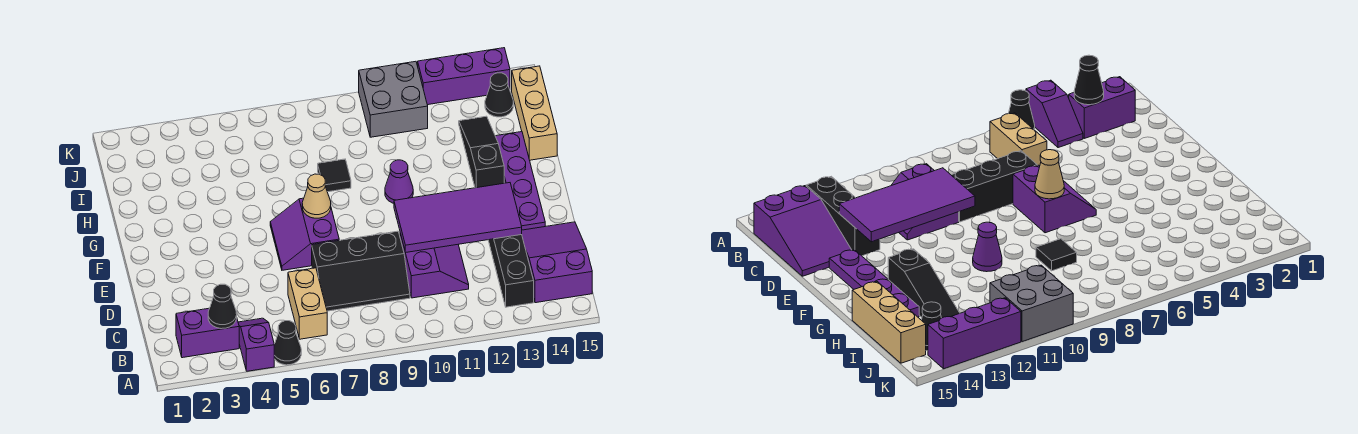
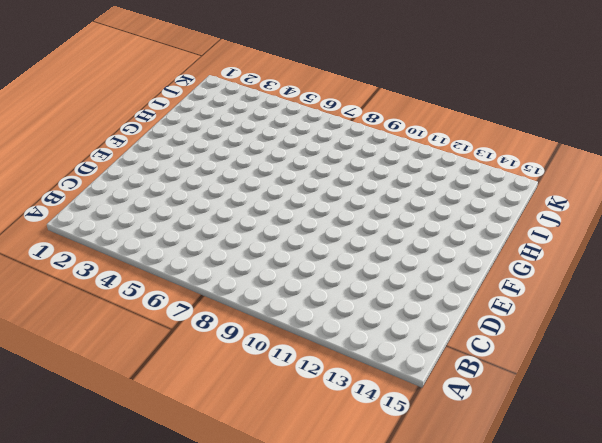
none -> purple 1x2 slope [238,318,274,371]
none -> black 1x1 cone [274,321,301,365]
none -> purple 1x2 brick [176,308,239,358]

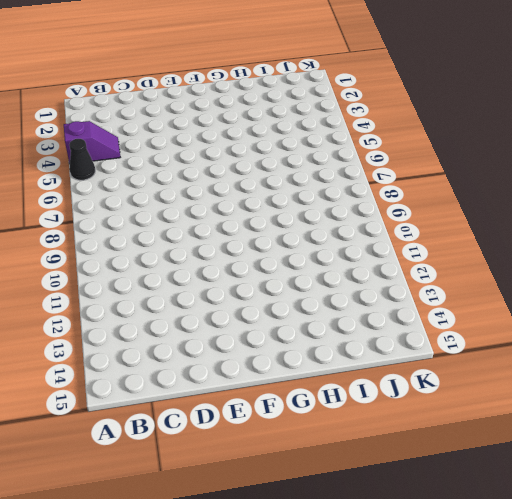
none -> purple 1x2 brick [176,308,239,358]
none -> tan 1x2 brick [288,268,327,339]
none -> black 1x3 brick [488,235,534,307]

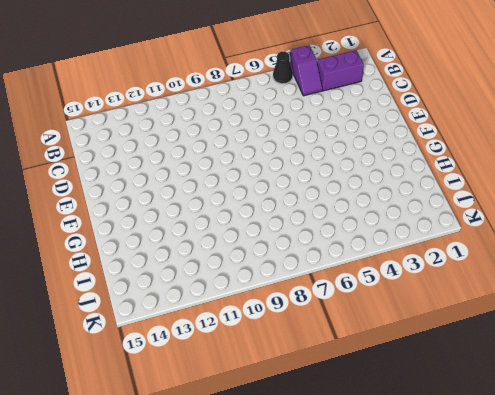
none -> tan 1x2 brick [288,268,327,339]
none -> black 1x3 brick [488,235,534,307]
none -> purple 2x3 slope [522,222,592,303]

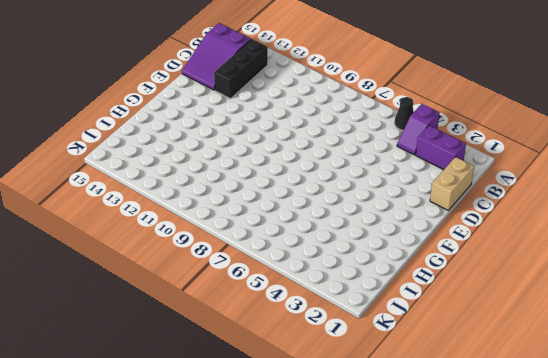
tan 1x2 brick [430,157,474,211] -> tan 1x2 brick moved to [288,268,327,339]
none -> black 2x3 slope [312,231,410,311]
none -> purple 2x2 slope [400,233,469,298]
none -> purple 2x2 slope [270,198,339,270]

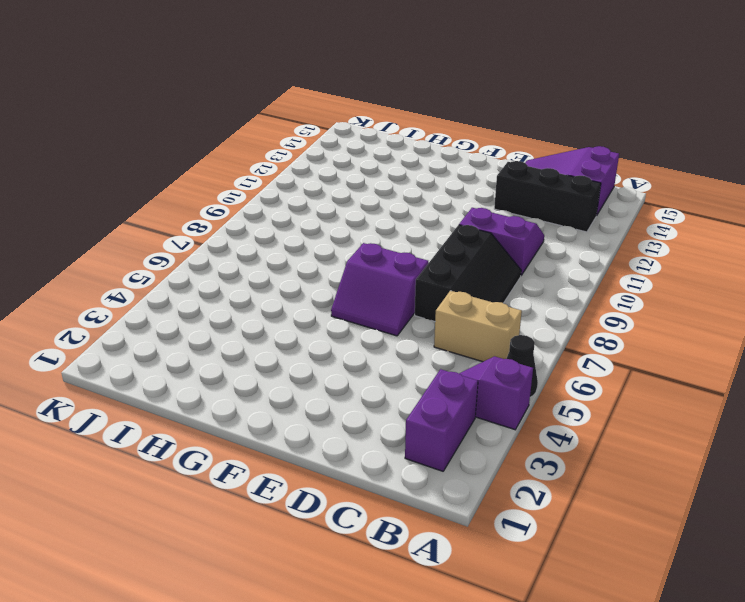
none -> purple 1x4 plate [495,132,545,230]
none -> purple 1x1 cone [385,160,413,203]
none -> black 1x3 slope [459,116,504,188]

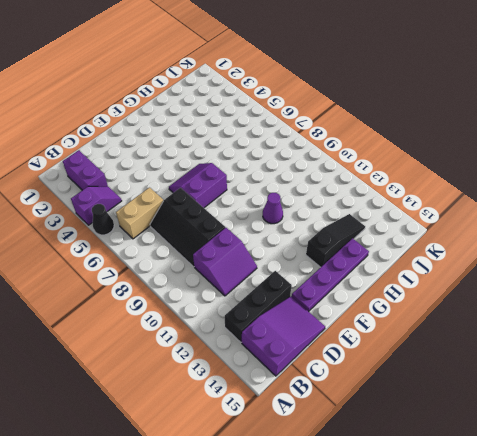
none -> black 1x1 tile [318,159,351,192]
none -> tan 1x3 brick [512,66,557,160]
none -> grey 2x2 brick [359,61,428,137]

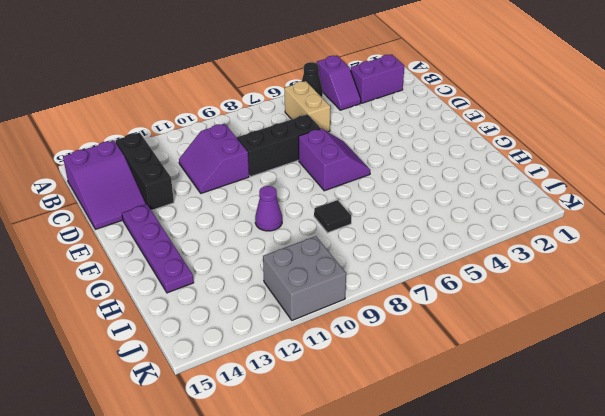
none -> black 1x3 slope [459,116,504,188]
none -> tan 1x3 brick [512,66,557,160]
none -> black 1x1 cone [485,73,513,117]

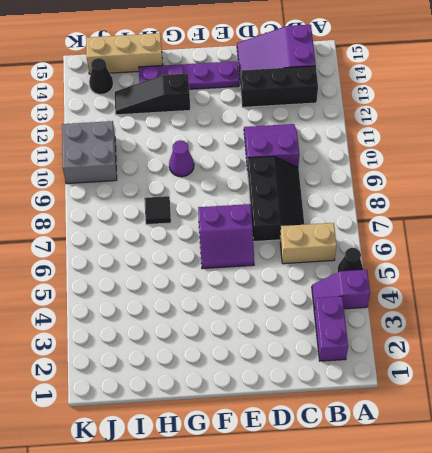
none -> purple 1x3 brick [418,48,510,105]
none -> black 1x1 cone [208,284,237,329]
none -> purple 2x4 tile [394,183,522,253]

